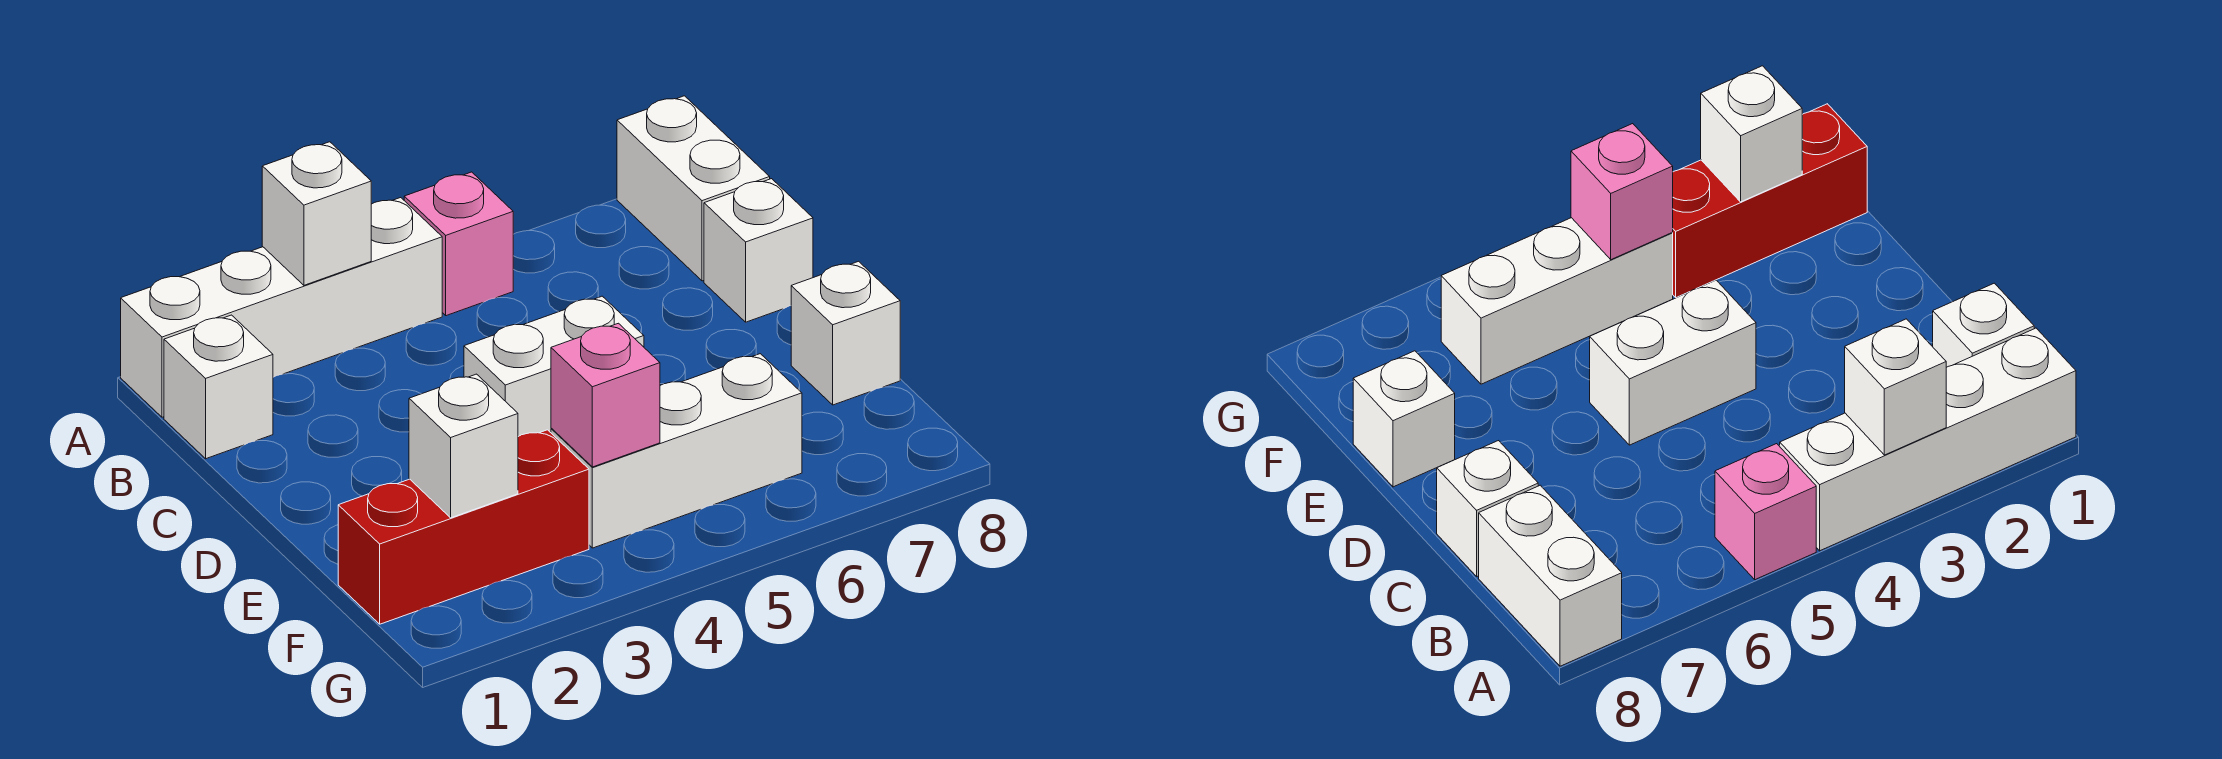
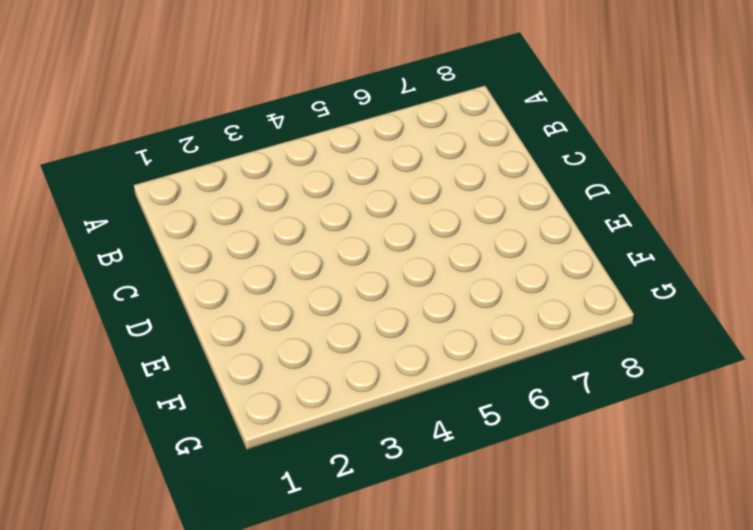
none -> white 1x4 brick [121,198,442,417]
none -> pink 1x1 brick [404,172,513,316]
none -> white 1x2 brick [617,96,770,281]

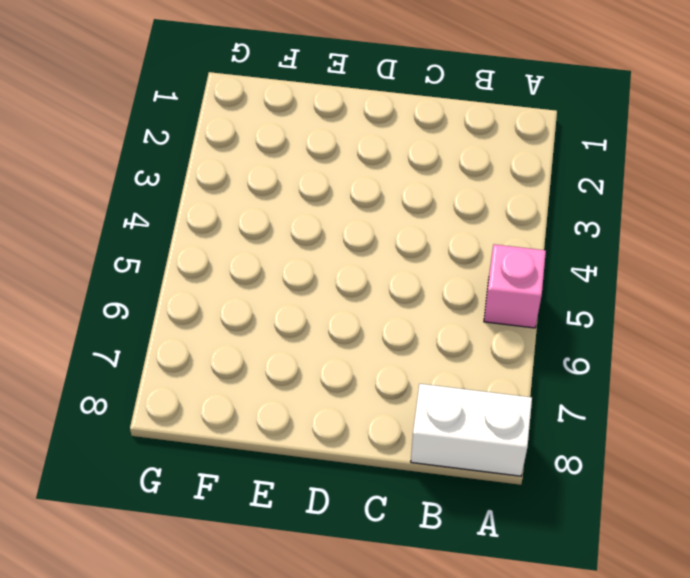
none -> white 1x4 brick [121,198,442,417]
none -> white 1x1 brick [164,315,273,459]
none -> white 1x1 brick [704,179,813,322]

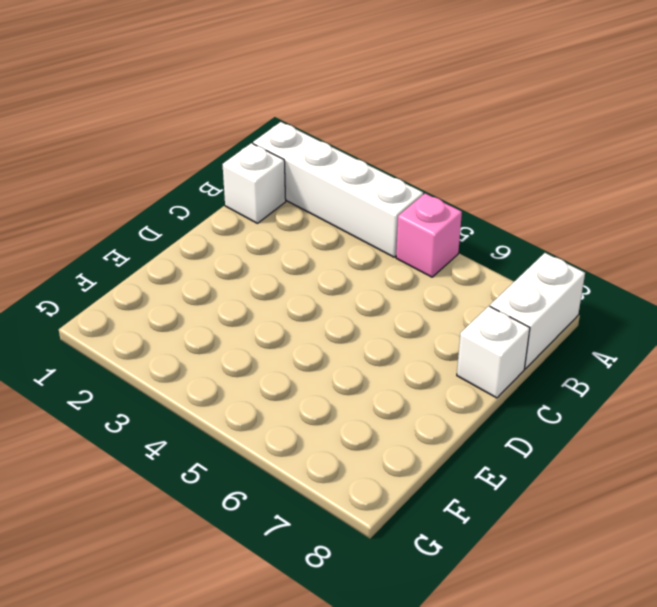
none -> white 1x2 brick [464,296,644,436]
none -> white 1x1 brick [791,261,900,405]
none -> red 1x3 brick [338,430,589,624]

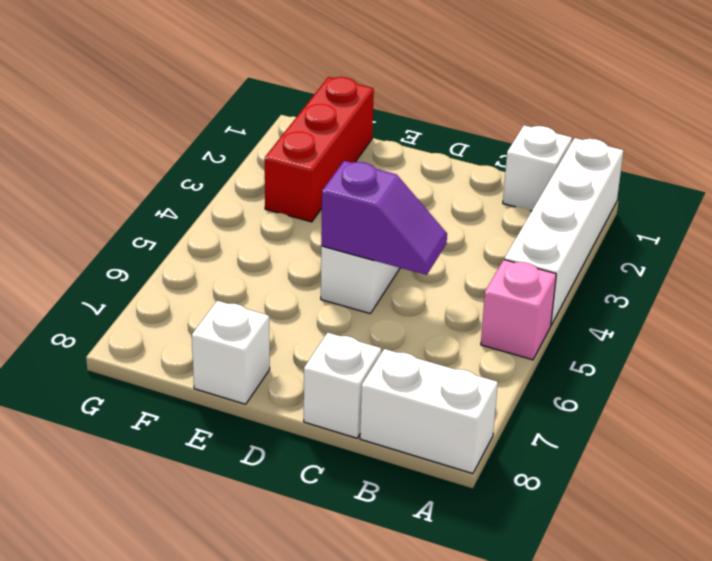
purple 1x2 slope [321,161,447,275] -> none
none -> white 1x3 brick [551,354,802,548]
none -> white 1x1 brick [262,142,371,285]
none -> white 1x1 brick [409,374,518,518]

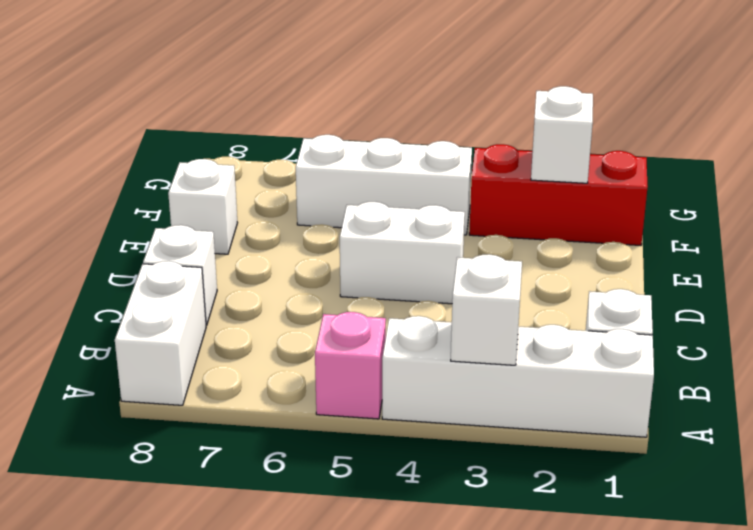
none -> pink 1x1 brick [551,323,660,467]

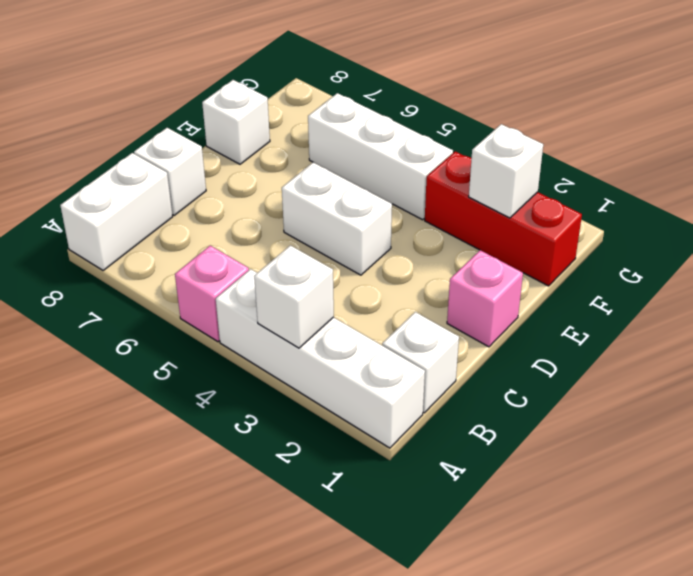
pink 1x1 brick [447,250,523,347] -> pink 1x1 brick moved to [551,323,660,467]

